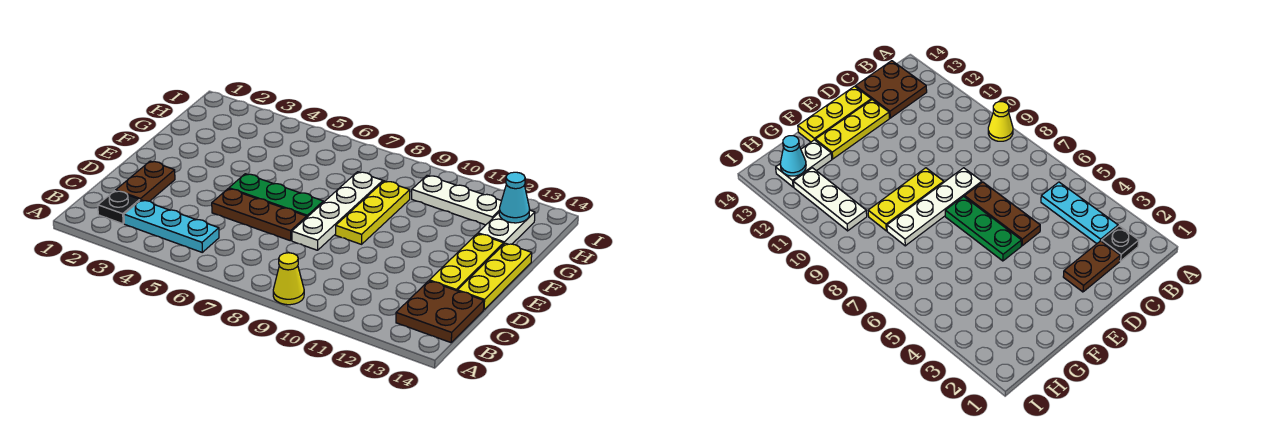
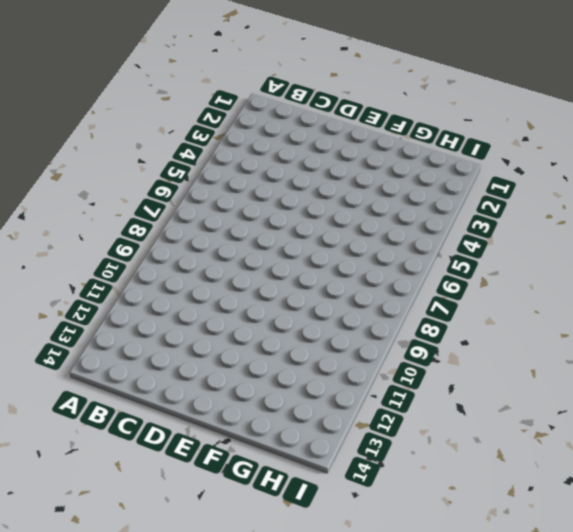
none -> yellow 1x1 cone [273,253,304,305]
none -> black 1x1 plate [98,191,140,224]
none -> cyan 1x3 plate [124,200,219,252]

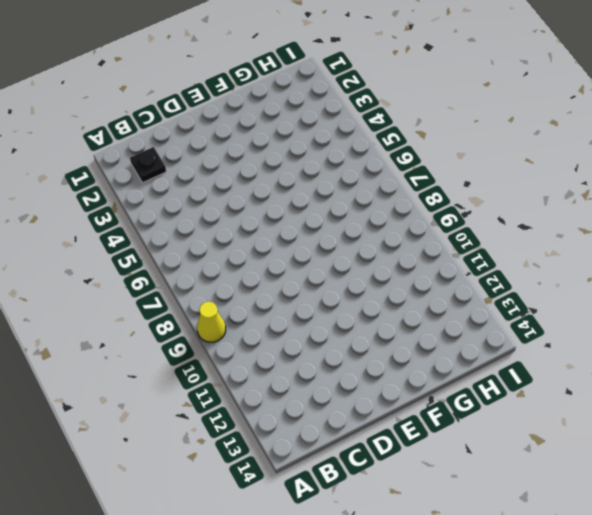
none -> cyan 1x3 plate [124,200,219,252]
none -> brown 2x2 plate [396,281,484,343]
none -> brown 1x2 plate [116,161,175,201]

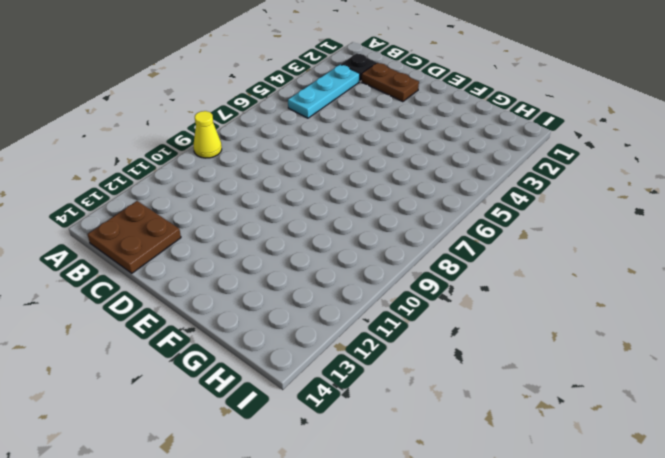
none -> brown 1x3 plate [212,189,307,241]
none -> white 1x4 plate [292,172,383,250]
none -> yellow 1x3 plate [429,234,504,291]

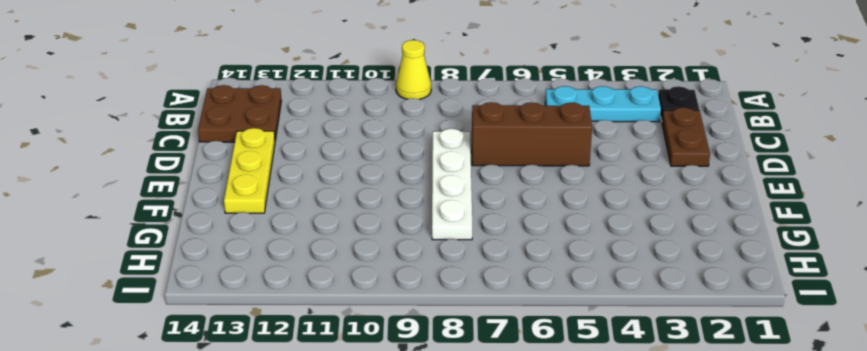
brown 1x3 brick [472,102,592,166] -> brown 1x3 plate [212,189,307,241]
none -> yellow 1x3 plate [458,243,532,309]
none -> green 1x3 plate [229,174,323,217]
none -> yellow 1x3 plate [336,181,410,244]

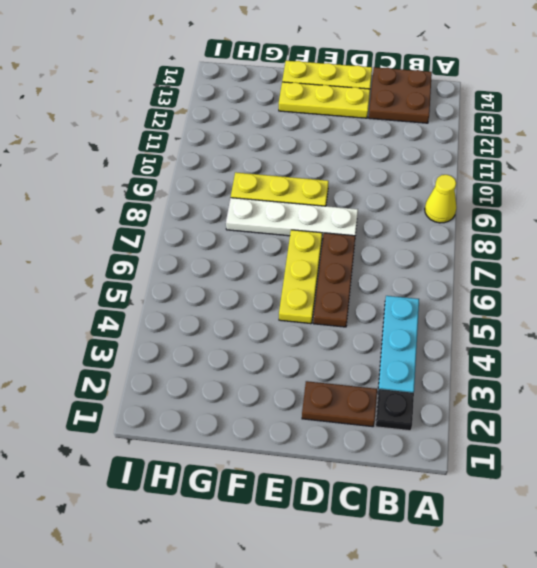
yellow 1x3 plate [279,230,322,324] -> green 1x3 plate [229,174,323,217]
none -> white 1x2 plate [478,210,535,244]
none -> white 1x3 plate [412,175,501,225]
none -> cyan 1x1 cone [499,172,530,223]

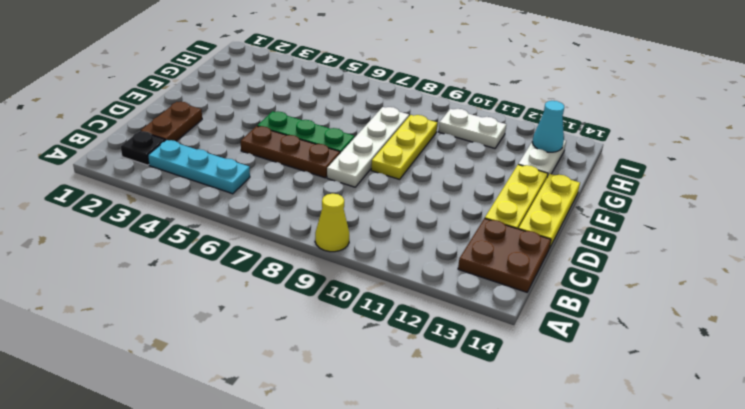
white 1x2 plate [439,109,506,148] -> white 1x3 plate [412,175,501,225]

